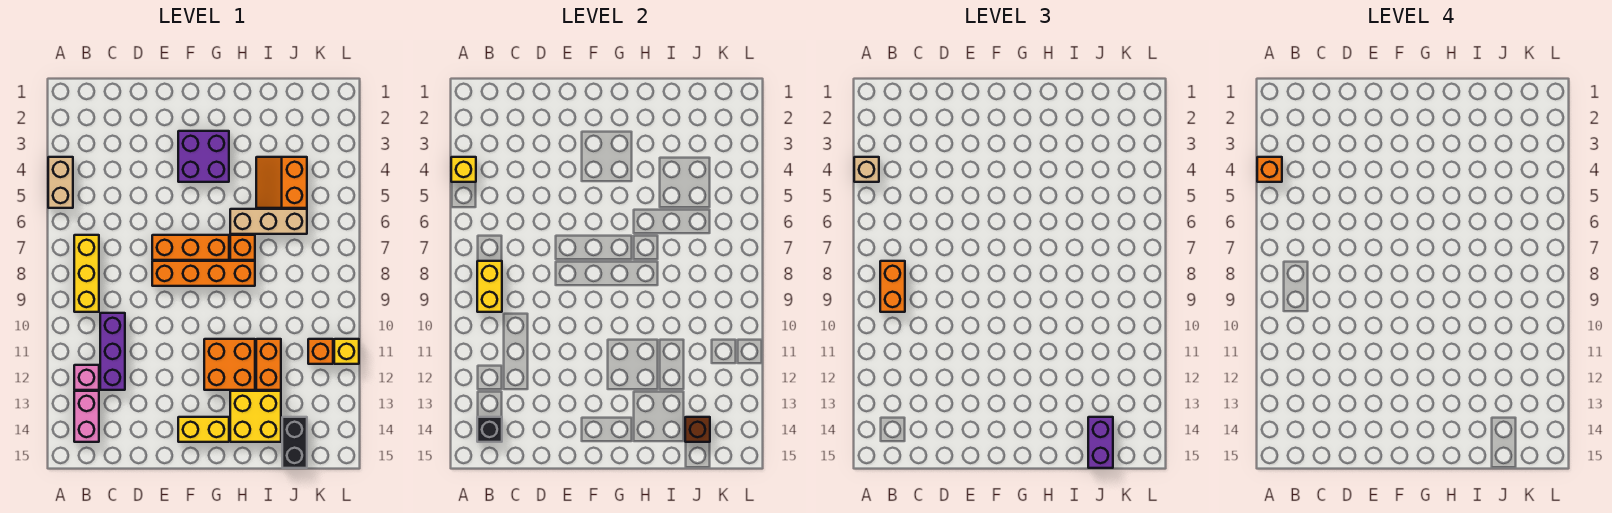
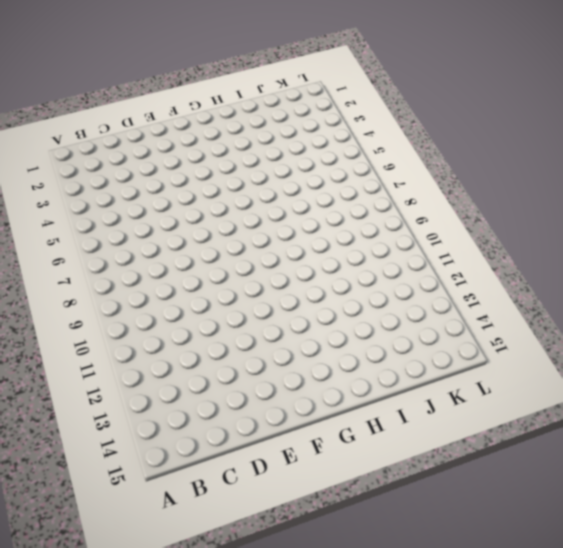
none -> tan 1x2 brick [48,157,73,208]
none -> yellow 1x3 brick [74,235,99,312]
none -> pink 1x1 brick [74,365,99,390]

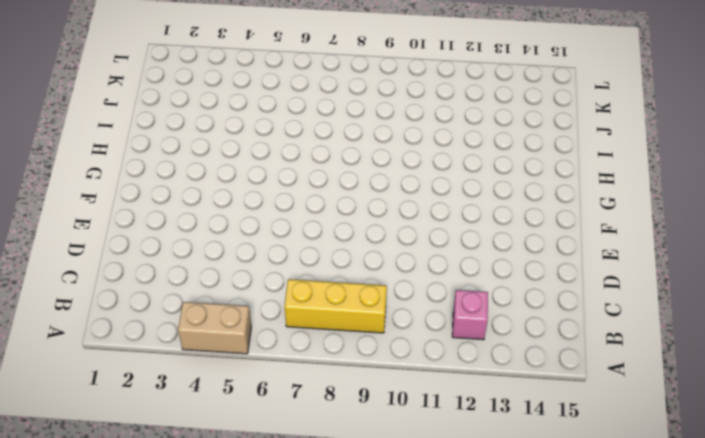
none -> pink 1x2 brick [74,391,99,442]
none -> purple 1x3 brick [100,313,125,390]
none -> orange 1x3 brick [152,235,229,260]

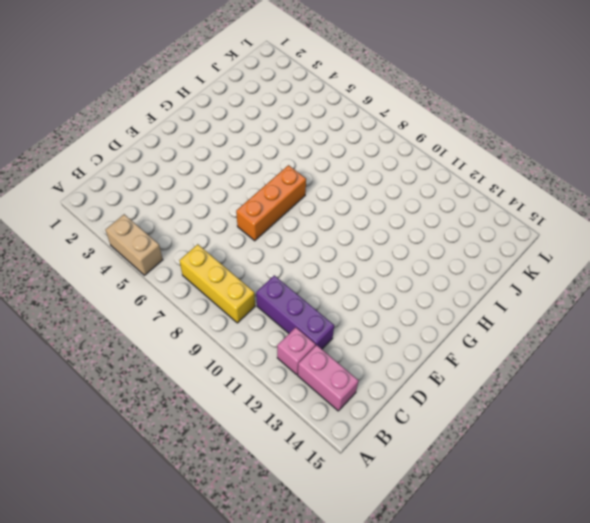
none -> orange 1x4 brick [152,261,255,286]
none -> purple 2x2 brick [178,131,229,182]
none -> yellow 1x2 brick [178,417,229,442]

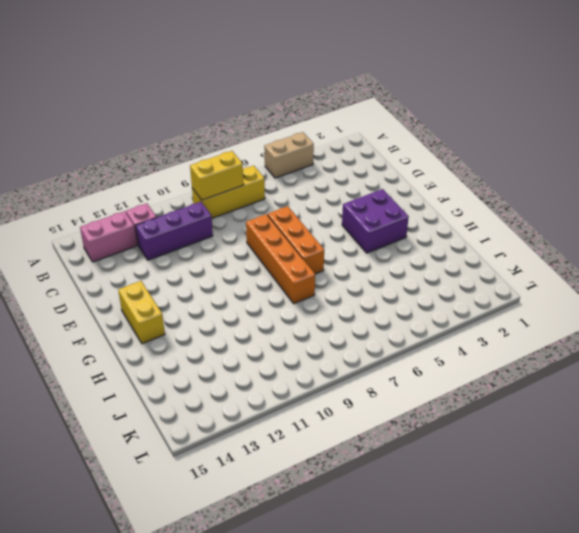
none -> orange 2x2 brick [204,339,255,390]
none -> tan 1x3 brick [230,209,307,234]
none -> orange 1x1 brick [230,235,255,260]

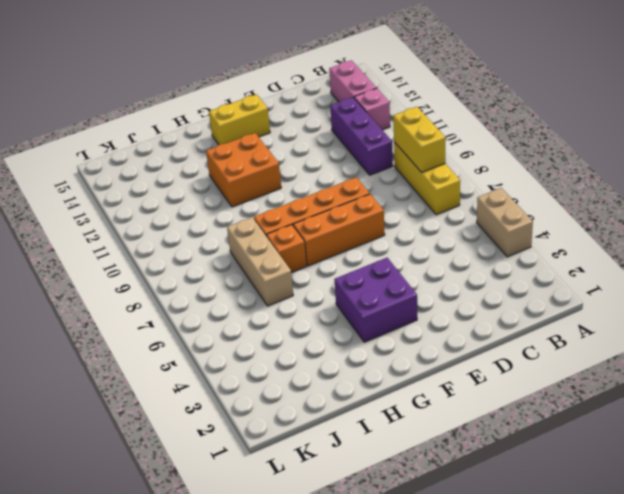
tan 1x3 brick [227,217,293,306] -> tan 1x3 brick turned to [230,209,307,234]
none -> yellow 2x2 brick [230,391,281,442]
none -> orange 2x2 slope [256,157,307,208]
none -> orange 1x2 brick [256,339,281,390]

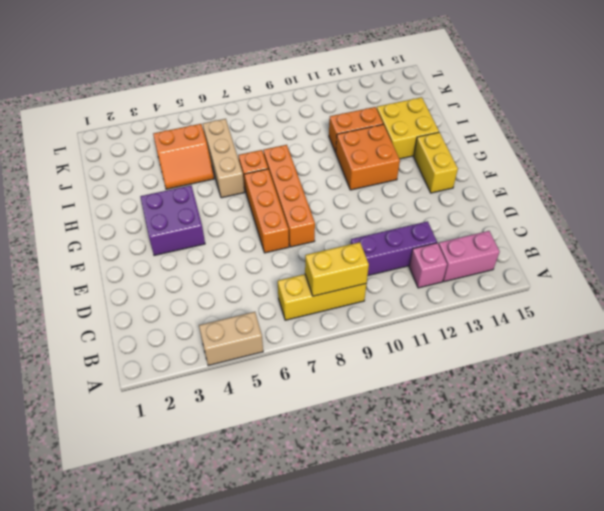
none -> black 1x2 brick [282,417,307,468]
none -> orange 1x1 brick [308,339,333,364]
none -> yellow 1x1 brick [334,339,359,364]

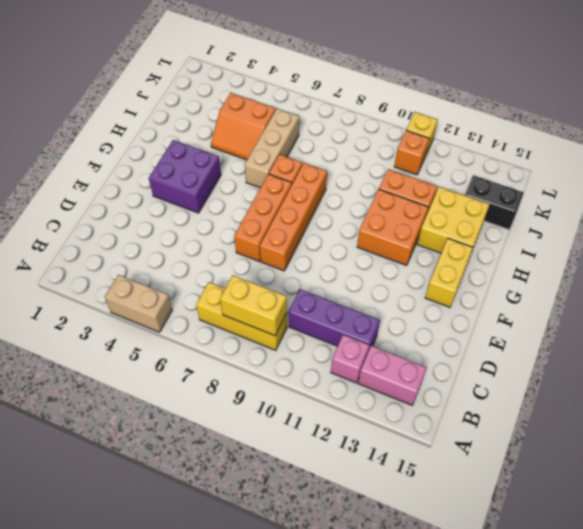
none -> yellow 1x1 brick [451,157,476,182]
none -> black 1x1 brick [477,417,502,442]
none -> brown 1x1 brick [685,417,710,442]

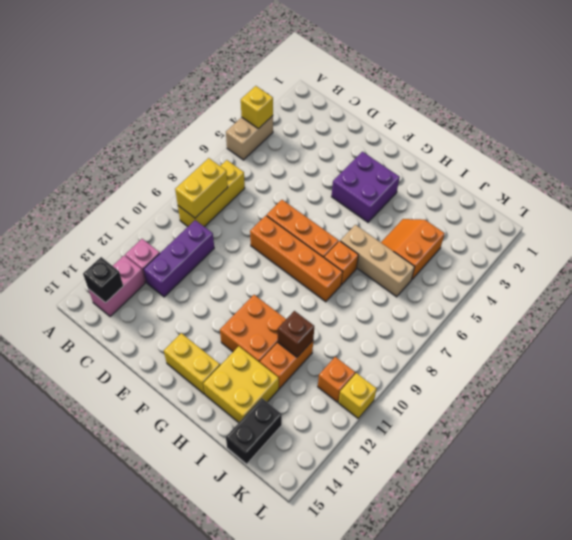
brown 1x1 brick [278,311,314,357] -> brown 1x1 brick moved to [685,417,710,442]
none -> tan 1x1 brick [854,157,879,182]
none -> orange 1x2 brick [880,261,905,312]
none -> purple 1x2 brick [1088,417,1113,468]

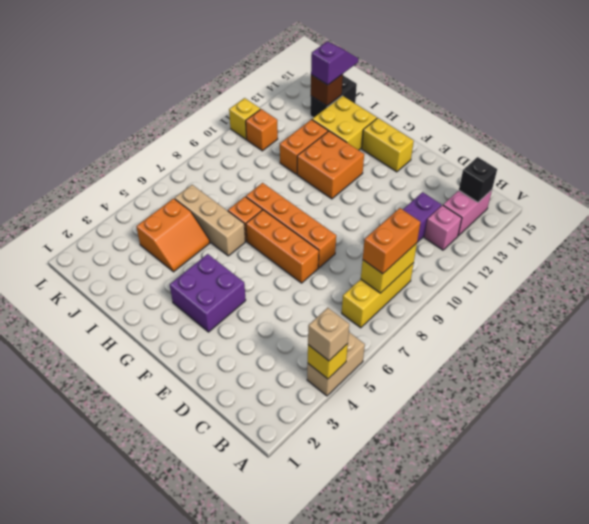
purple 1x2 slope [311,41,358,85] -> purple 1x2 brick [1088,417,1113,468]
none -> orange 1x1 brick [1257,157,1282,182]

